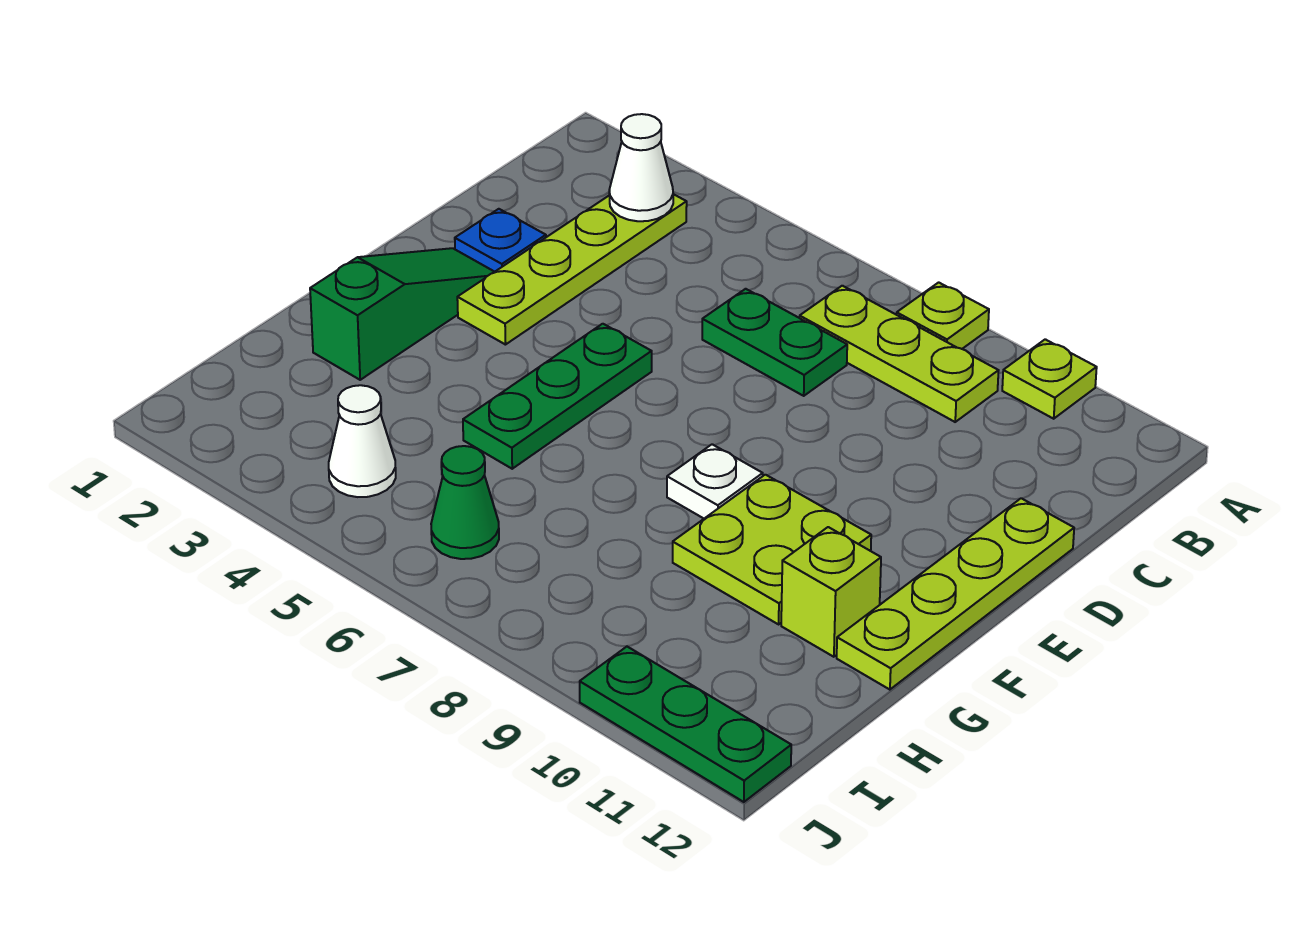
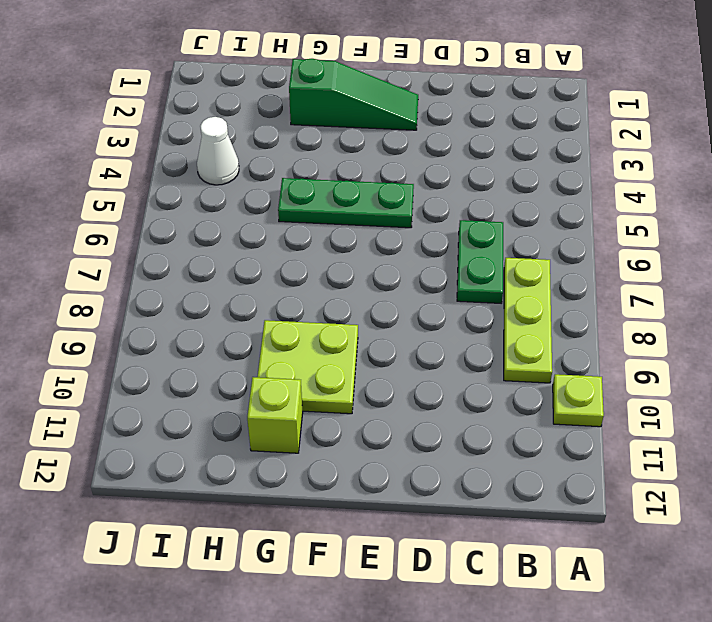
none -> lime 1x1 plate [897,282,989,349]
none -> lime 1x4 plate [457,194,687,345]
none -> blue 1x1 plate [455,209,546,272]

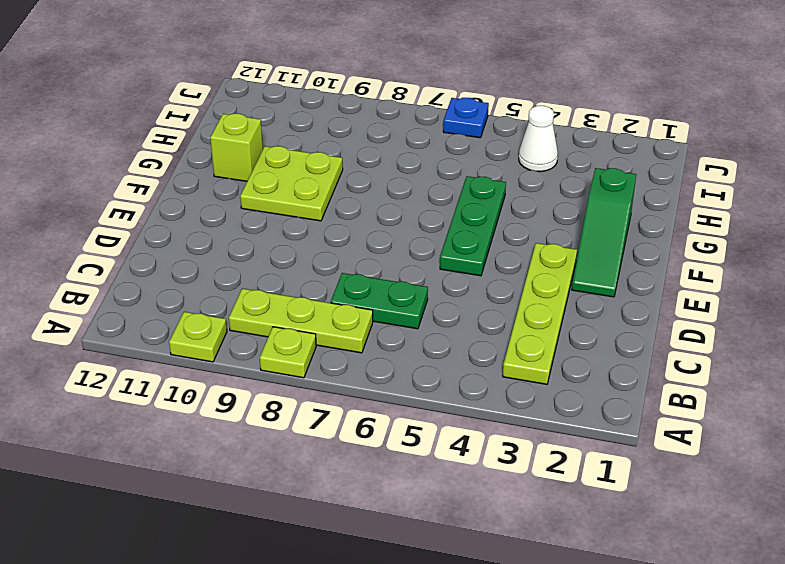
blue 1x1 plate [443,98,489,138] -> blue 1x1 plate moved to [455,209,546,272]
none -> lime 1x4 plate [837,498,1074,690]
none -> white 1x1 plate [667,444,763,518]
none -> green 1x1 cone [431,446,499,559]

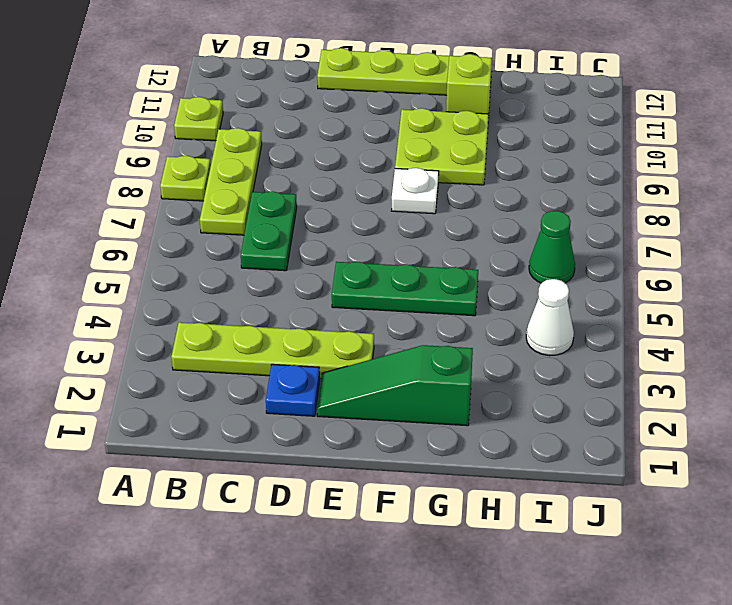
none -> green 1x3 plate [580,647,791,802]
none -> white 1x1 cone [609,114,673,221]

